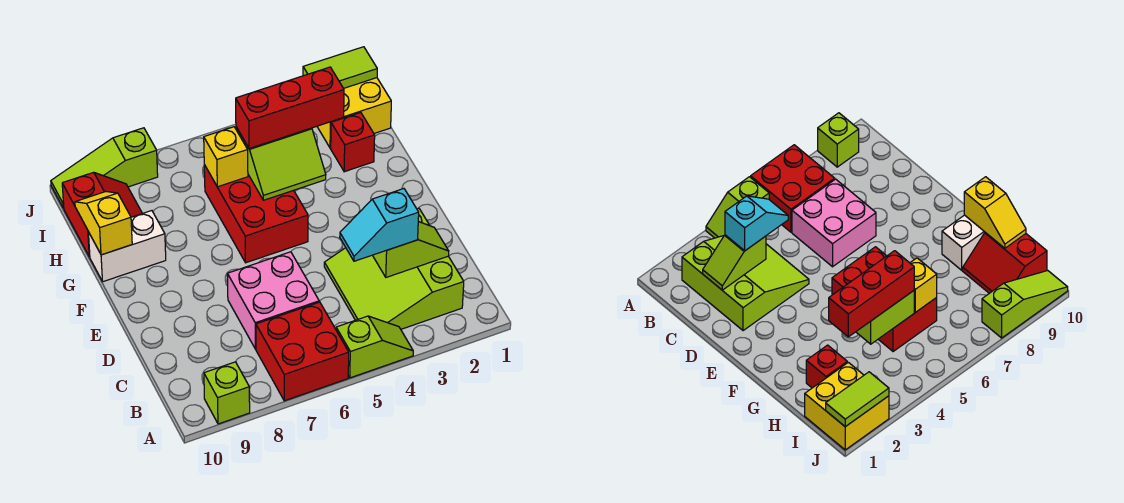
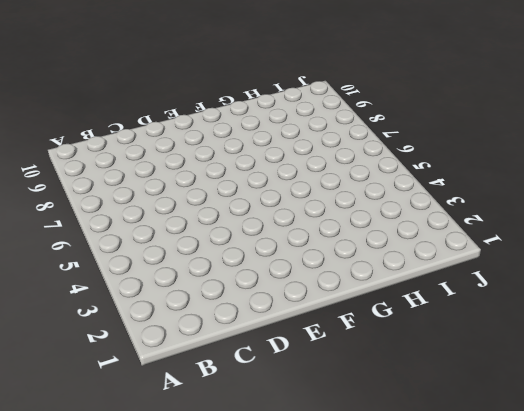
none -> lime 1x2 slope [336,316,413,378]
none -> red 2x2 brick [256,302,349,401]
none -> lime 1x1 brick [204,362,250,424]

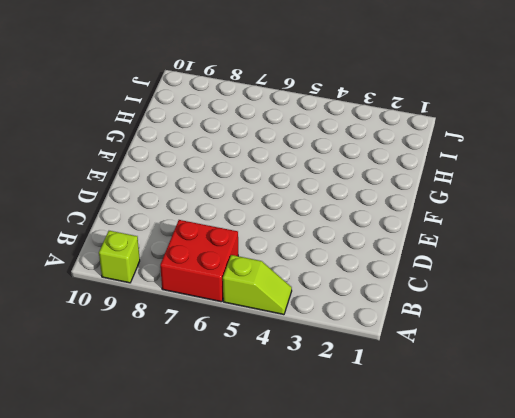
none -> lime 3x3 slope [324,208,464,329]
none -> pink 2x2 brick [227,252,319,349]
none -> red 2x3 brick [204,165,308,263]

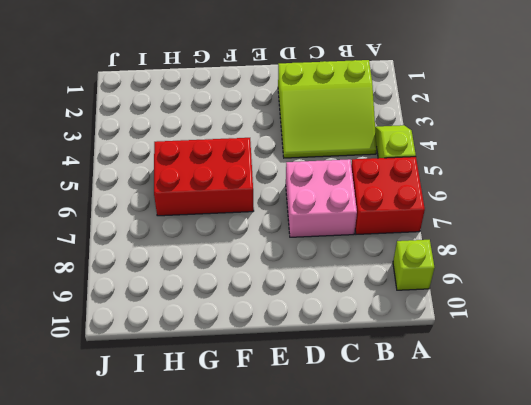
none -> white 1x2 brick [88,211,166,282]
none -> red 1x1 brick [331,113,375,172]
none -> red 2x2 slope [62,172,142,257]

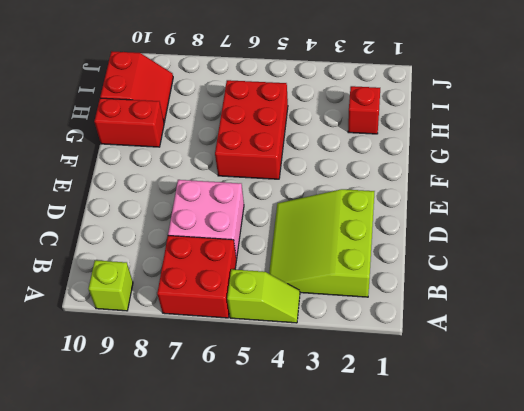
red 1x2 brick [94,98,164,147] -> white 1x2 brick [88,211,166,282]
none -> yellow 2x2 brick [317,78,391,148]
none -> lime 1x3 slope [51,128,158,208]
none -> lime 1x2 slope [373,221,449,277]

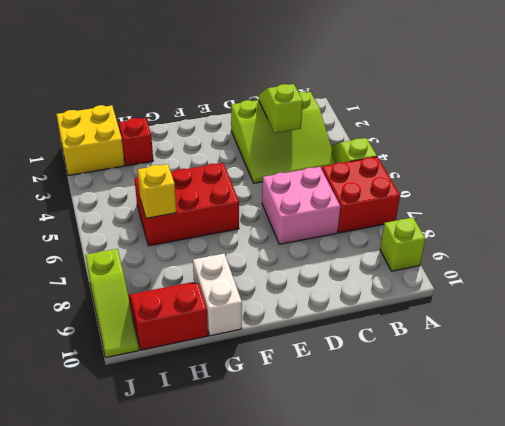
none -> lime 2x2 slope [236,127,326,200]
none -> yellow 1x2 slope [75,192,132,255]
none -> lime 1x2 tile [303,47,377,88]

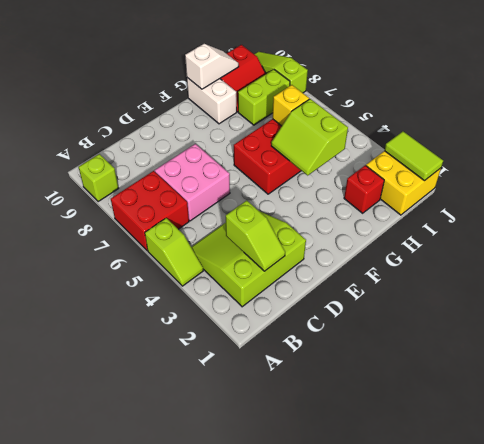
white 1x2 slope [185,44,239,89] -> yellow 1x2 slope [75,192,132,255]
lime 1x2 brick [238,69,290,125] -> none
none -> cyan 1x2 slope [340,189,419,261]
none -> red 1x3 brick [236,67,344,149]

